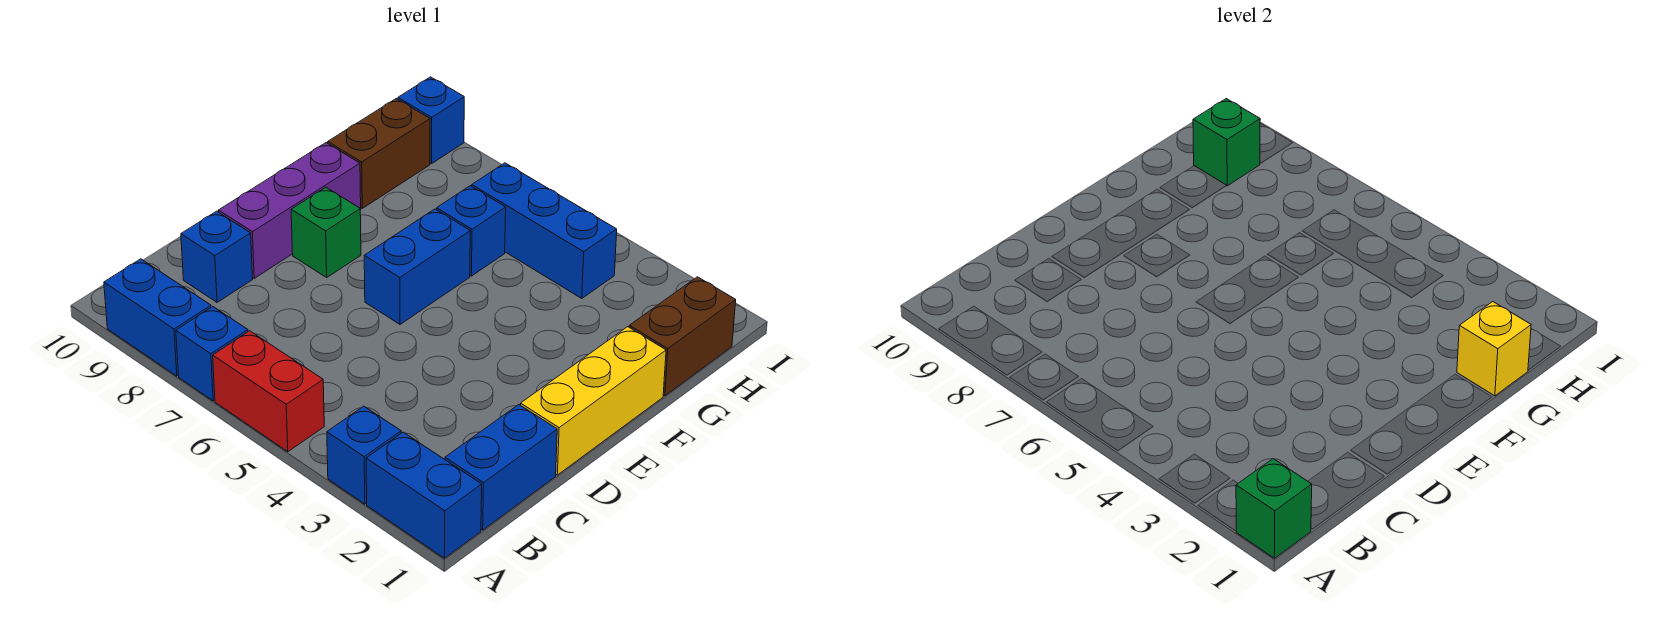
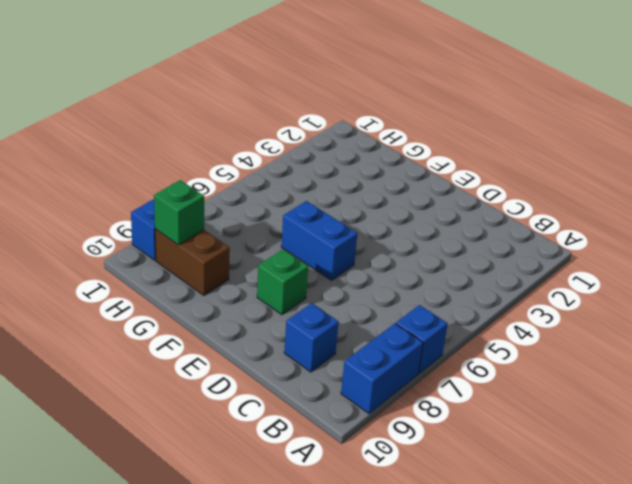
none -> blue 1x2 brick [366,432,482,558]
none -> blue 1x1 brick [327,406,401,504]
none -> red 1x2 brick [213,331,324,452]

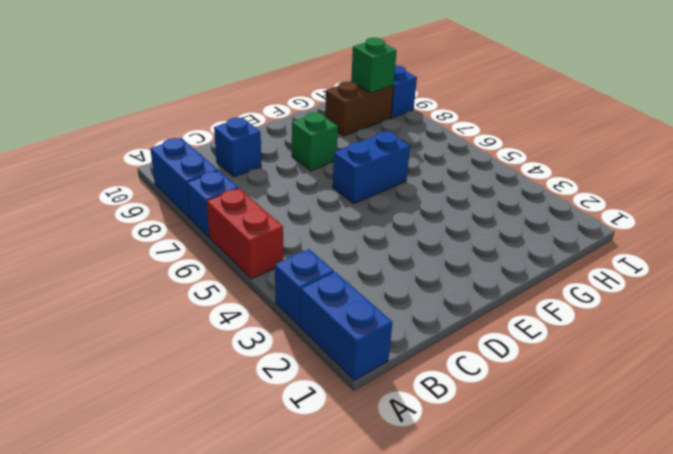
none -> blue 1x2 brick [445,405,557,530]
none -> yellow 1x3 brick [521,327,666,475]
none -> purple 1x3 brick [218,143,361,278]

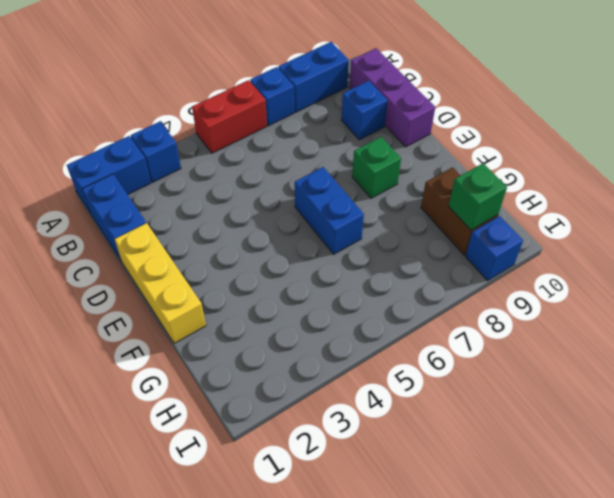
purple 1x3 brick [349,48,435,147] -> purple 1x3 brick moved to [218,143,361,278]
none -> brown 1x2 brick [629,277,736,396]
none -> blue 1x1 brick [437,186,506,276]
none -> blue 1x3 brick [472,163,617,299]

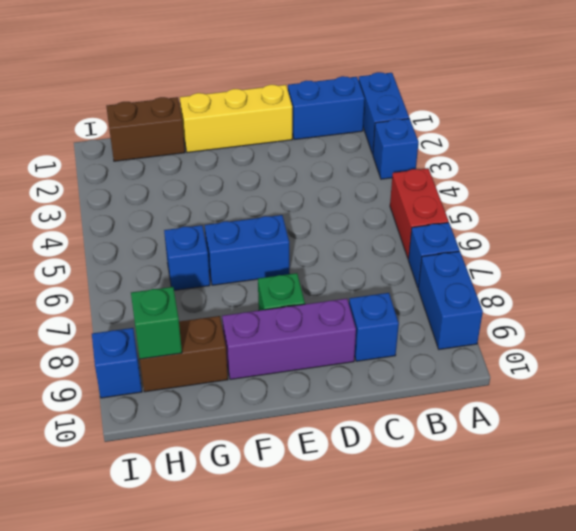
none -> blue 1x3 brick [472,163,617,299]
none -> green 1x1 brick [1236,459,1312,558]
none -> yellow 1x1 brick [1457,302,1531,396]

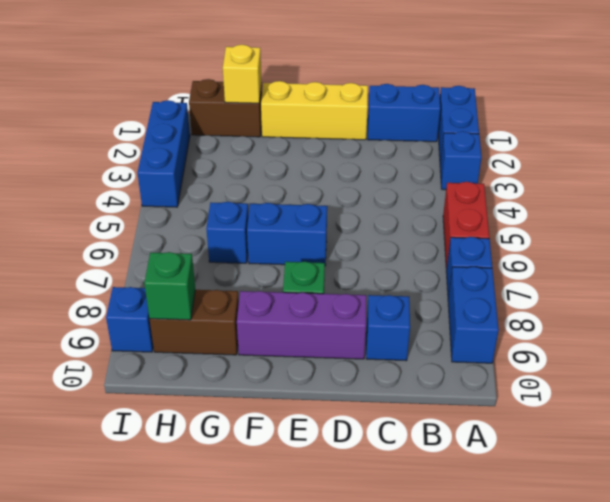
blue 1x3 brick [138,100,190,207] -> blue 1x3 brick moved to [472,163,617,299]
none -> green 1x1 brick [1236,459,1312,558]

